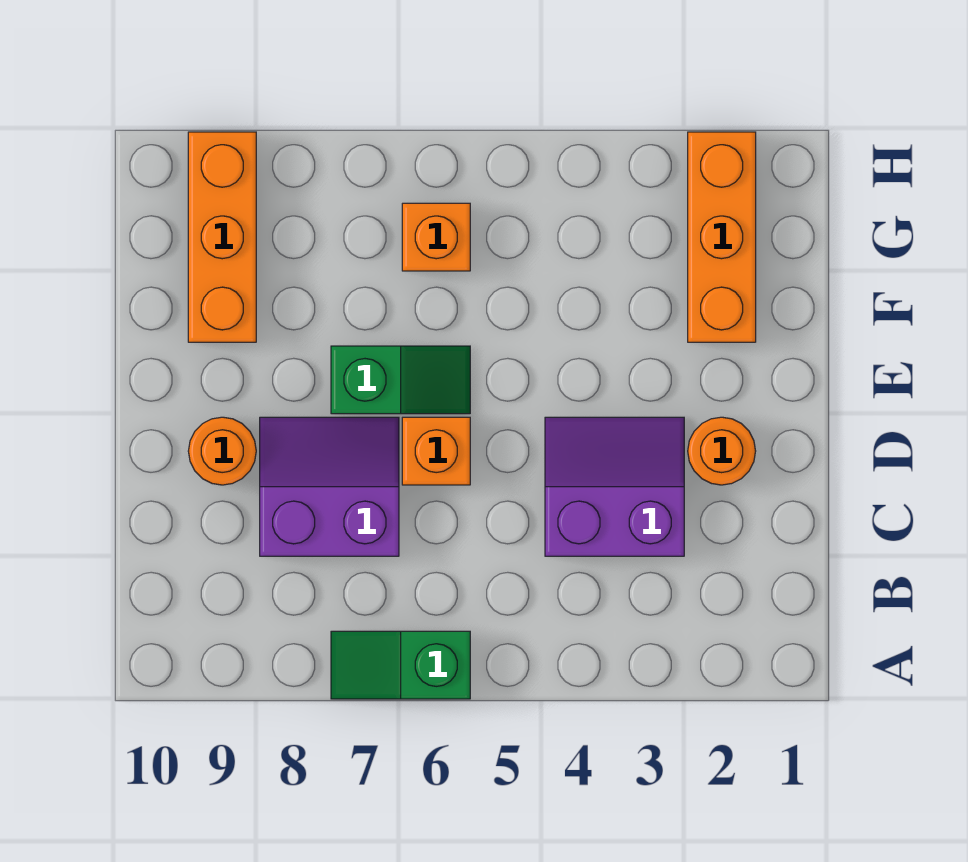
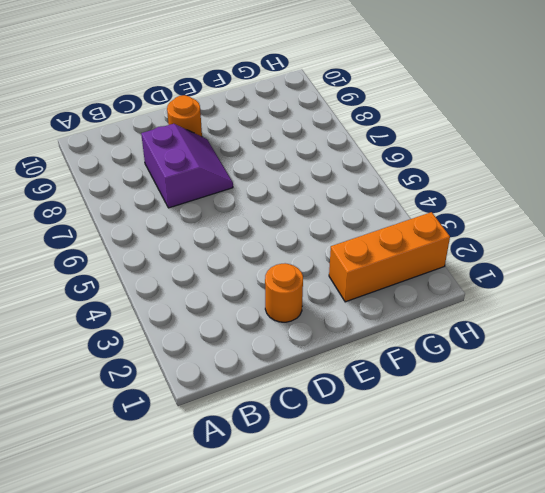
none -> green 1x2 slope [331,631,470,699]
none -> purple 2x2 slope [545,417,684,556]

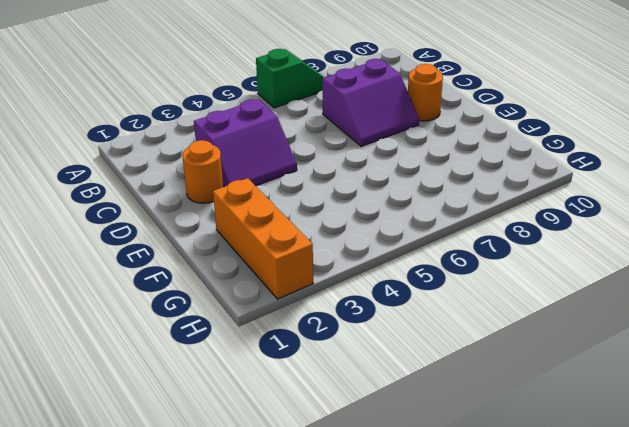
none -> orange 1x1 brick [402,417,470,485]
none -> green 1x2 slope [331,346,470,414]

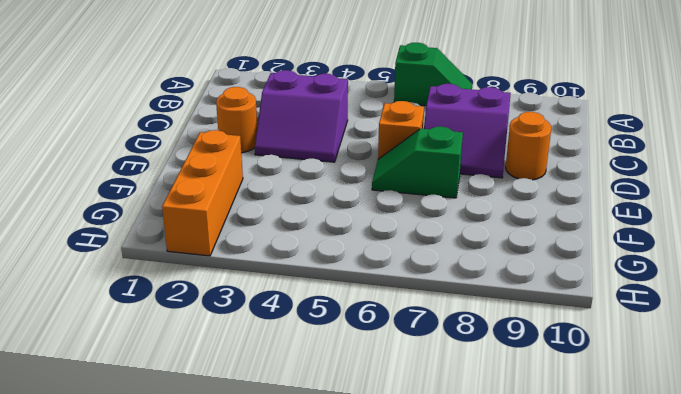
none -> orange 1x3 brick [188,132,256,342]
none -> orange 1x1 brick [402,203,470,271]

